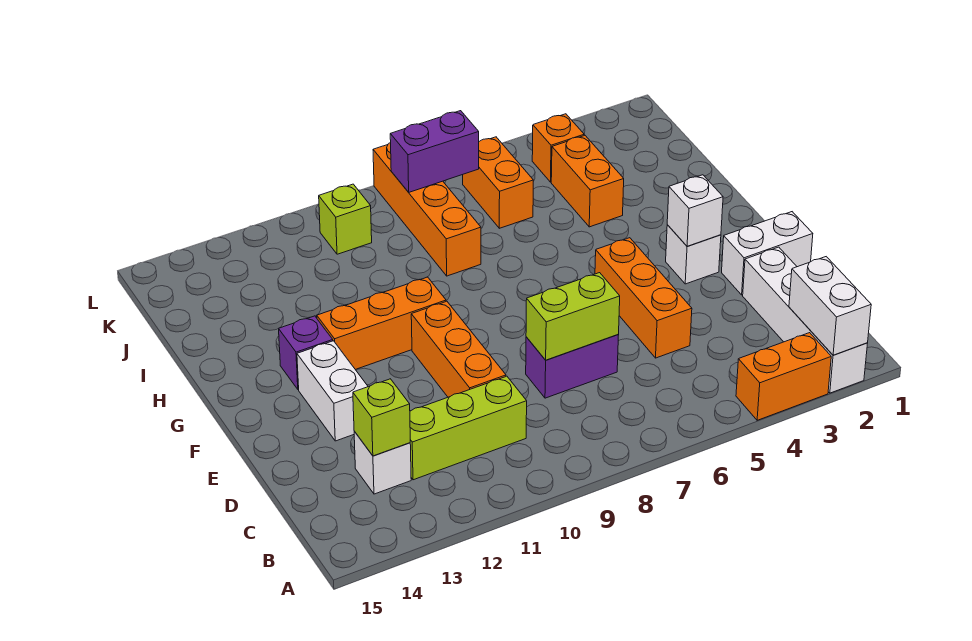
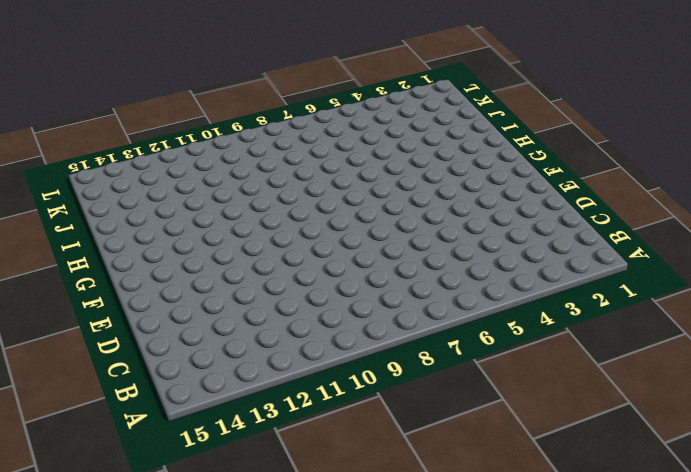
none -> white 1x4 brick [743,247,868,393]
none -> orange 1x2 brick [736,333,831,420]
none -> lime 1x3 brick [410,376,527,480]

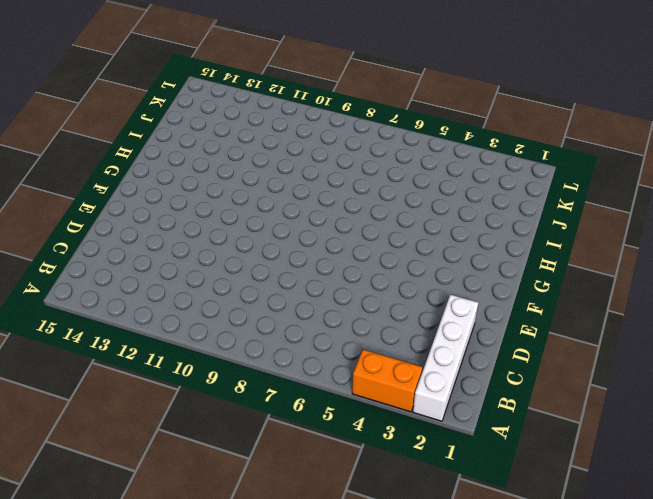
none -> lime 1x3 brick [410,376,527,480]
none -> white 1x1 brick [354,432,411,494]
none -> orange 1x3 brick [595,238,692,358]

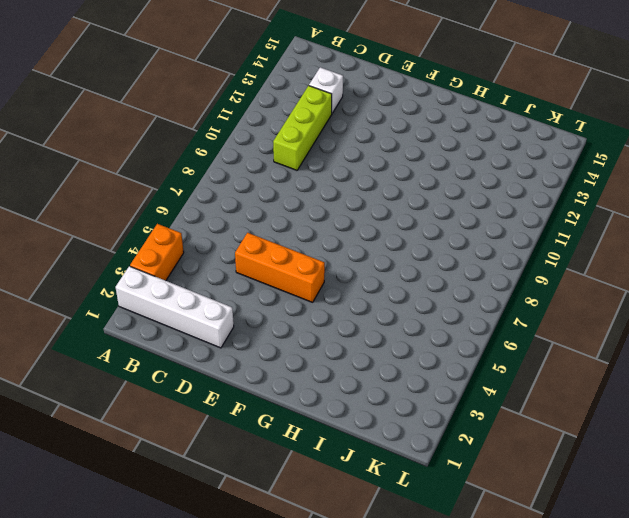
none -> purple 1x2 brick [526,335,618,398]
none -> orange 1x3 brick [411,301,506,397]
none -> white 1x2 brick [722,212,813,295]

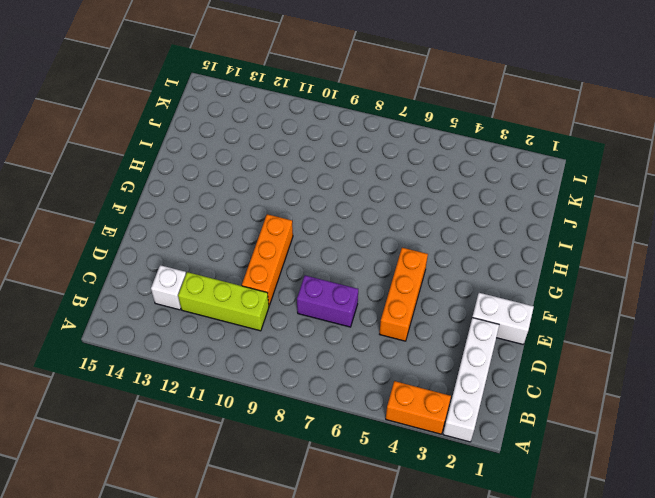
none -> white 1x2 brick [297,341,368,441]
none -> white 1x1 brick [666,225,721,284]
none -> orange 1x3 brick [317,277,446,370]

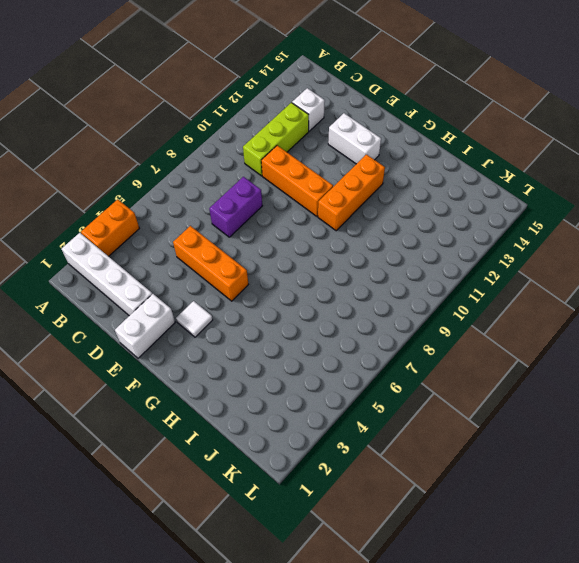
white 1x1 tile [176,301,213,337] -> white 1x1 brick [666,225,721,284]
none -> purple 1x1 brick [279,316,333,390]
none -> orange 1x2 brick [551,135,624,227]
none -> orange 1x4 brick [373,142,481,276]

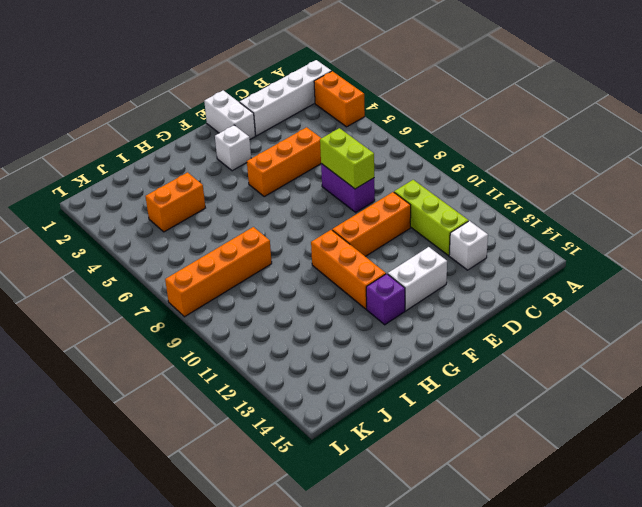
none -> orange 1x2 brick [463,137,533,228]
none -> orange 1x1 brick [532,114,584,182]
none -> lime 1x1 brick [319,184,372,254]

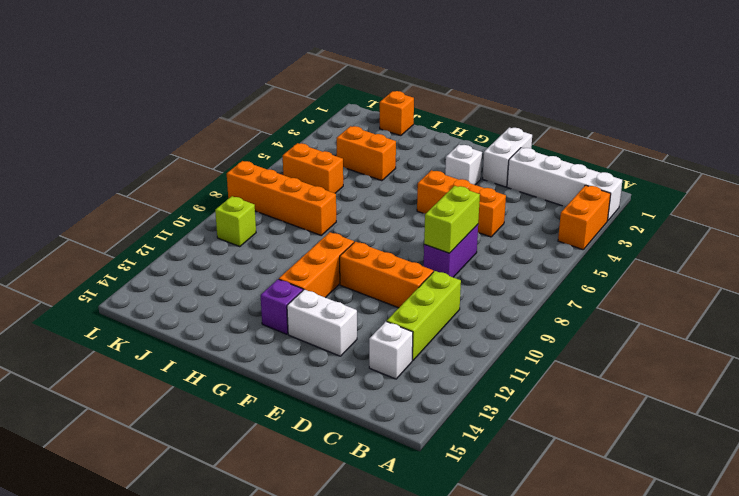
orange 1x1 brick [380,91,414,136] -> orange 1x1 brick moved to [532,114,584,182]
none -> white 1x2 brick [789,257,871,355]
none -> lime 1x1 brick [353,379,410,456]
none -> white 1x1 brick [667,175,723,246]

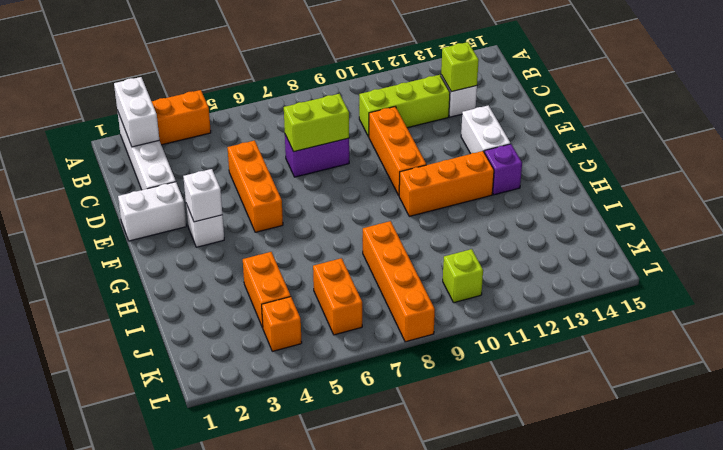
none -> purple 1x2 brick [390,111,479,192]

